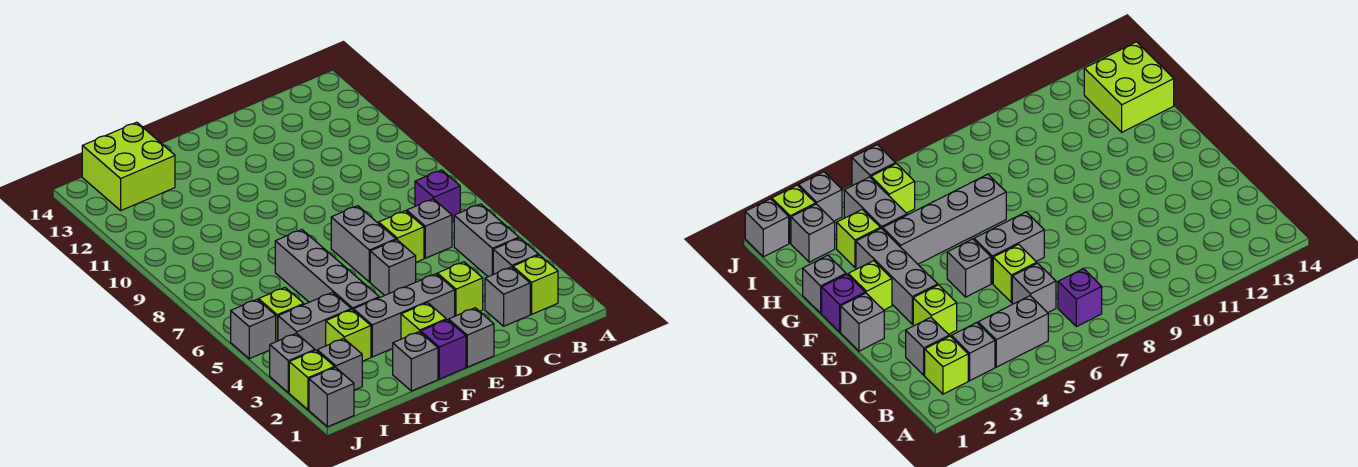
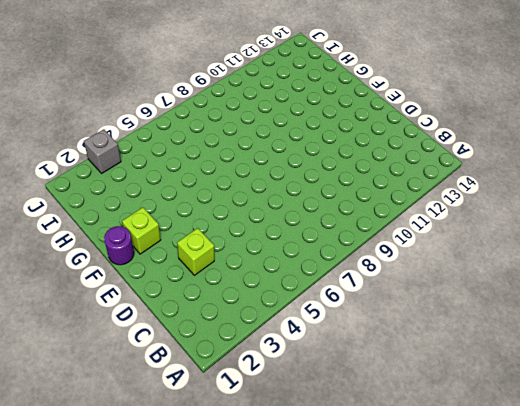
purple 1x1 round brick [104,226,134,265] -> purple 1x1 brick [421,320,466,379]
none -> lime 1x1 brick [513,255,558,314]
none -> grey 1x1 brick [493,238,539,274]
none -> grey 1x2 brick [454,204,519,277]

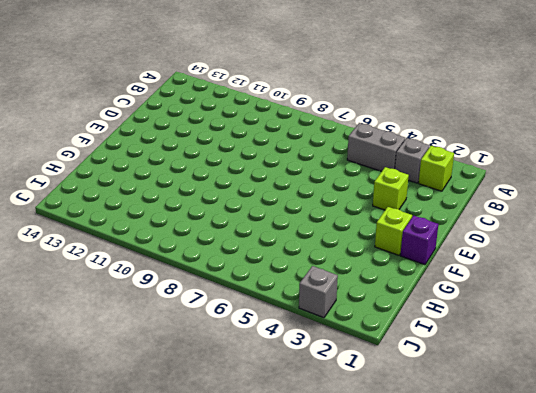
none -> purple 1x1 brick [415,170,460,221]
none -> grey 1x1 brick [485,267,530,326]
none -> grey 1x1 brick [407,199,452,258]

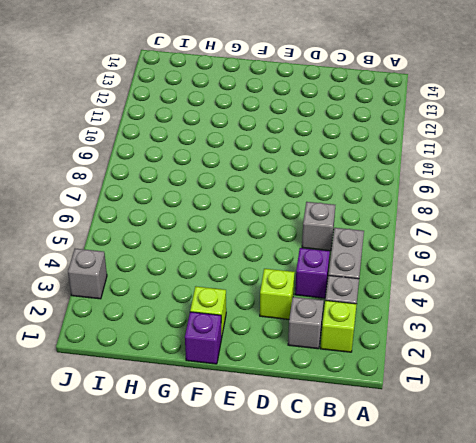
purple 1x1 brick [295,248,330,298] -> purple 1x1 brick moved to [415,170,460,221]
none -> lime 1x1 brick [379,211,424,262]
none -> grey 1x1 brick [449,308,494,367]
none -> grey 1x3 brick [354,274,455,357]

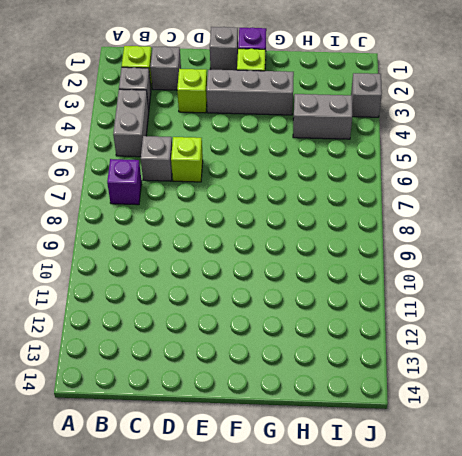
none -> grey 1x1 brick [370,240,416,295]
none -> grey 1x2 brick [331,206,396,282]
none -> grey 1x1 brick [393,332,438,391]

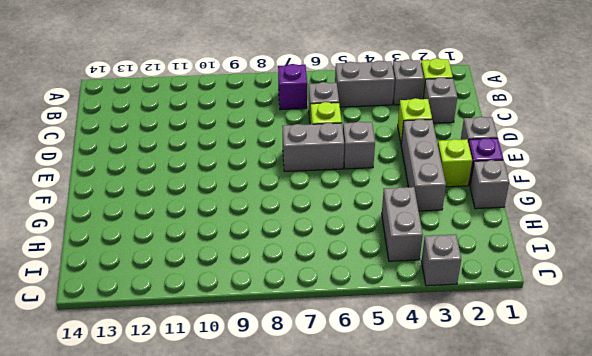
none -> grey 1x4 brick [275,230,379,310]
none -> lime 1x1 brick [326,310,371,361]
none -> lime 2x2 brick [82,122,175,210]

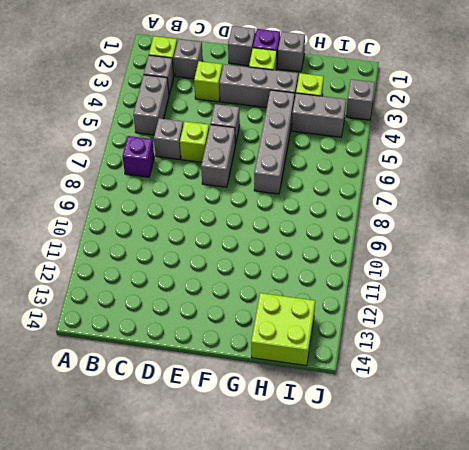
none -> grey 1x1 brick [317,338,362,390]
none -> lime 1x1 brick [259,288,304,342]
none -> grey 1x1 brick [309,367,354,427]

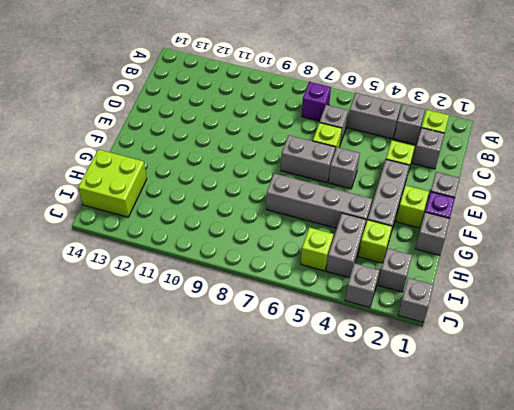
none -> lime 1x1 brick [289,350,335,410]
none -> grey 1x1 brick [231,299,276,359]

